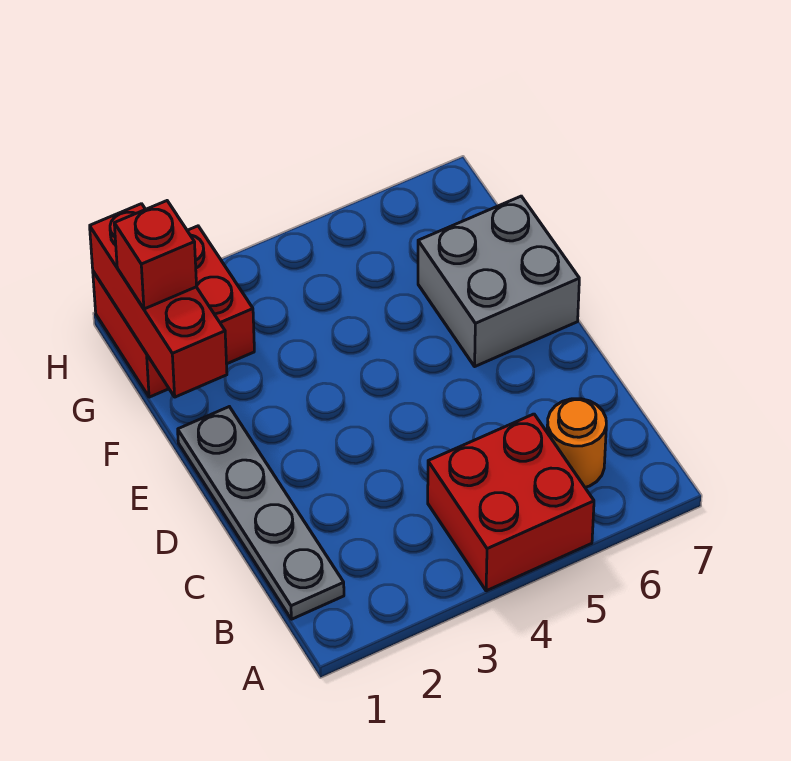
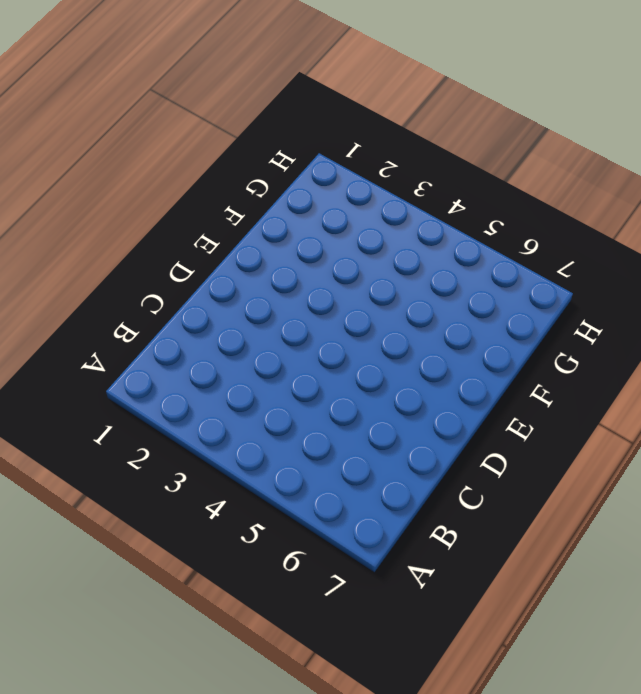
none -> red 2x2 brick [428,414,594,591]
none -> grey 1x4 plate [178,407,344,619]

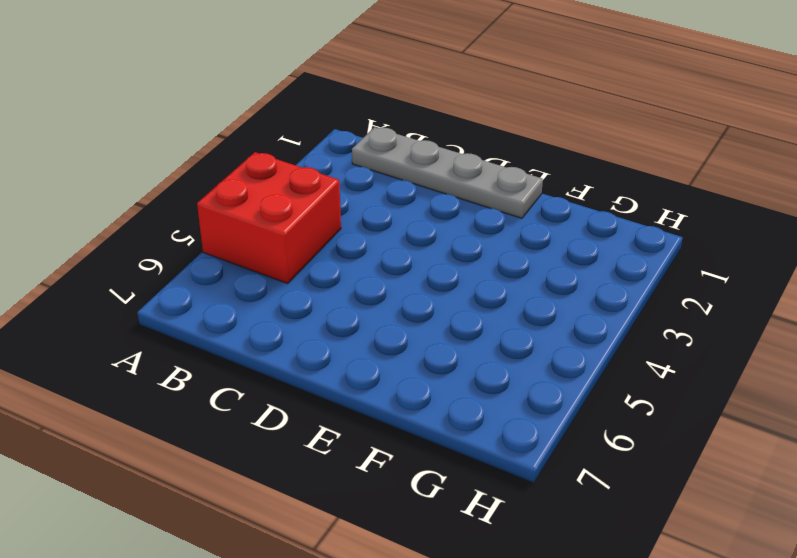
none -> orange 1x1 round brick [547,399,606,487]
none -> grey 2x2 brick [418,196,579,366]

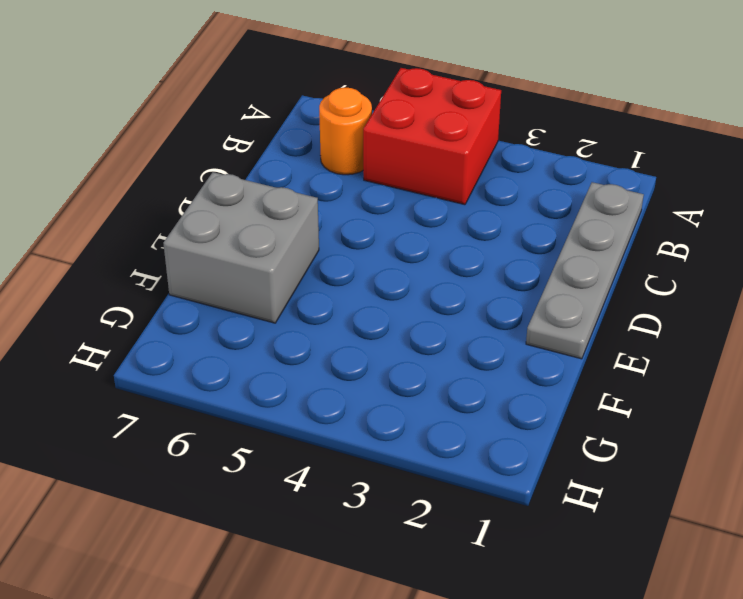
none -> red 2x2 brick [93,226,254,397]
none -> red 1x3 brick [90,204,227,397]

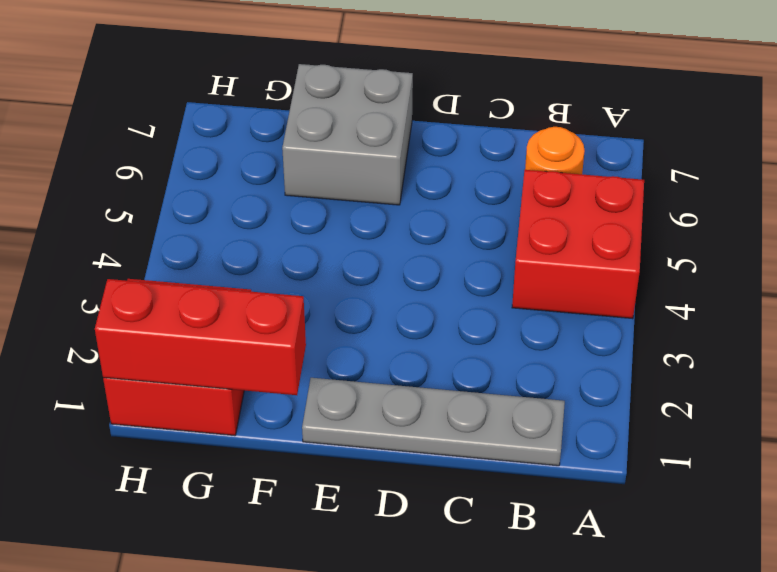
none -> red 1x1 brick [114,201,197,309]

